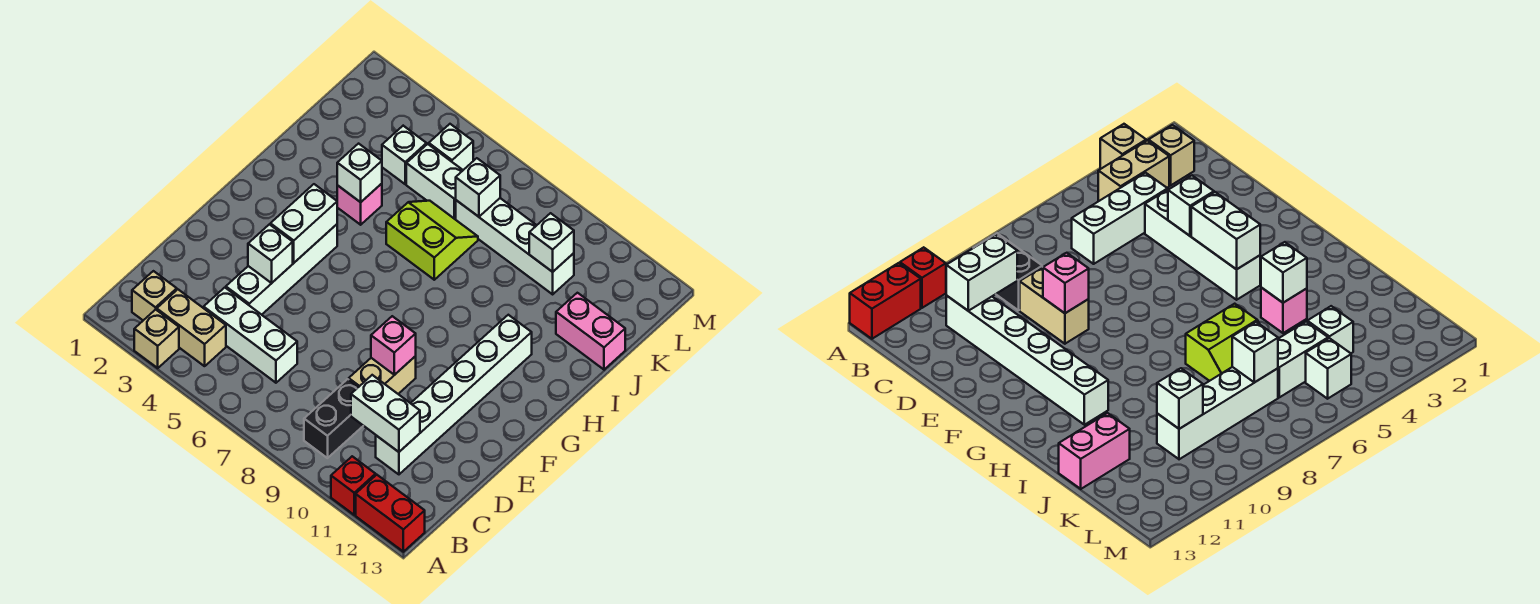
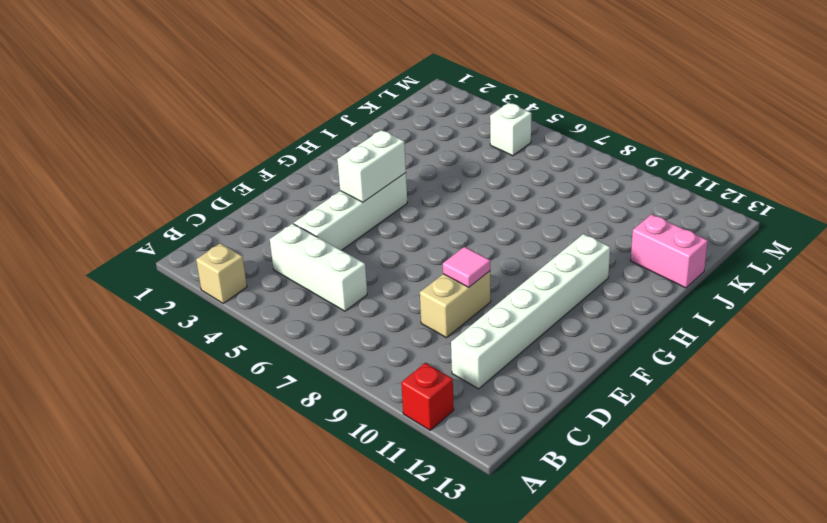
pink 1x1 tile [443,247,490,287] -> pink 1x1 brick [371,316,416,375]
none -> red 1x2 brick [356,475,425,552]
none -> tan 1x1 brick [132,271,177,320]
none -> tan 1x2 brick [157,290,226,366]

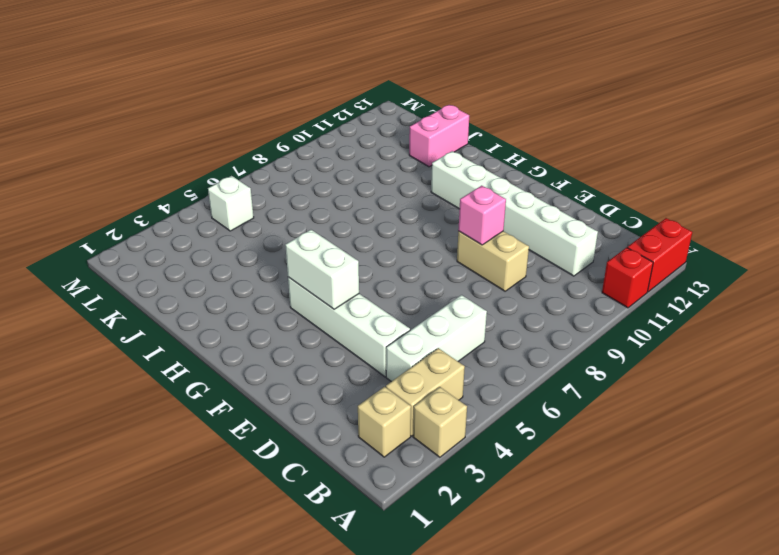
none -> black 1x2 brick [304,379,363,458]
none -> pink 1x1 brick [337,184,382,225]
none -> lime 2x2 slope [386,201,478,280]

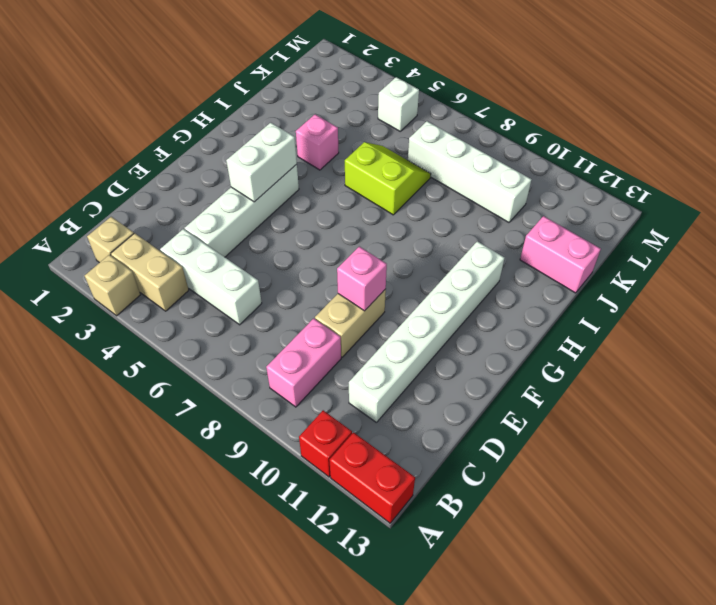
pink 1x2 brick [266,318,341,407] -> black 1x2 brick [304,379,363,458]
none -> white 1x1 brick [382,126,427,184]
none -> white 1x2 brick [406,144,463,220]
none -> white 1x2 brick [351,375,420,452]

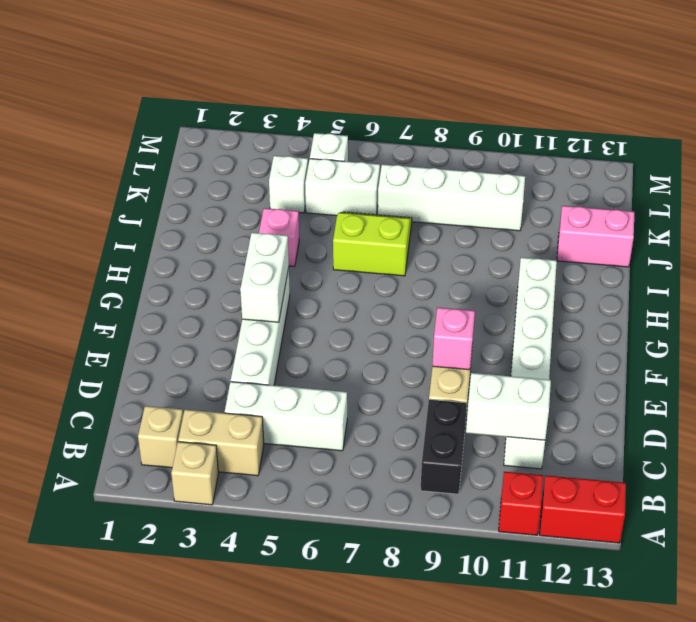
none -> white 1x1 brick [248,224,293,283]
none -> white 1x1 brick [337,144,382,202]
none -> white 1x1 brick [456,158,500,217]

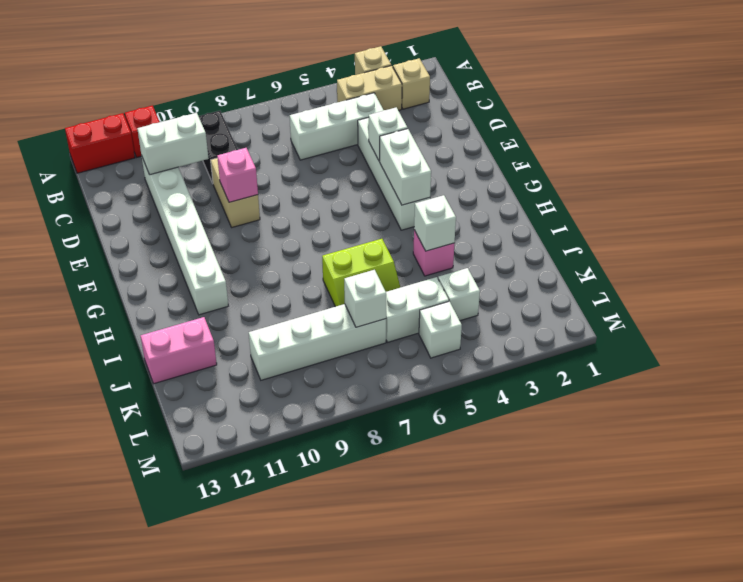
none -> white 1x1 brick [529,213,574,272]

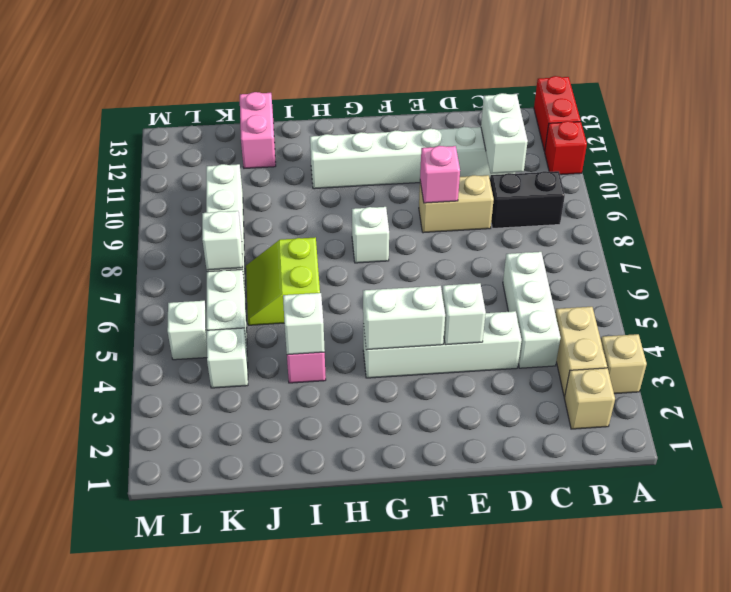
white 1x1 brick [352,207,389,263] -> white 1x1 brick moved to [529,213,574,272]

